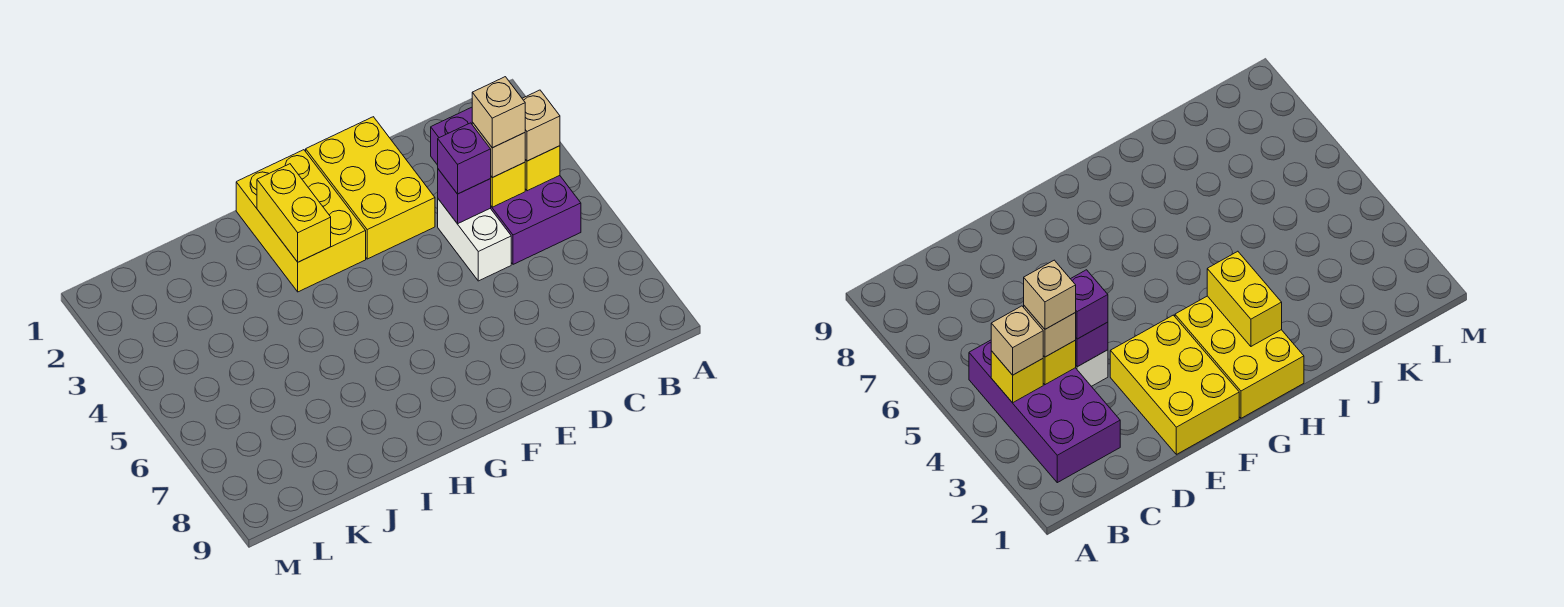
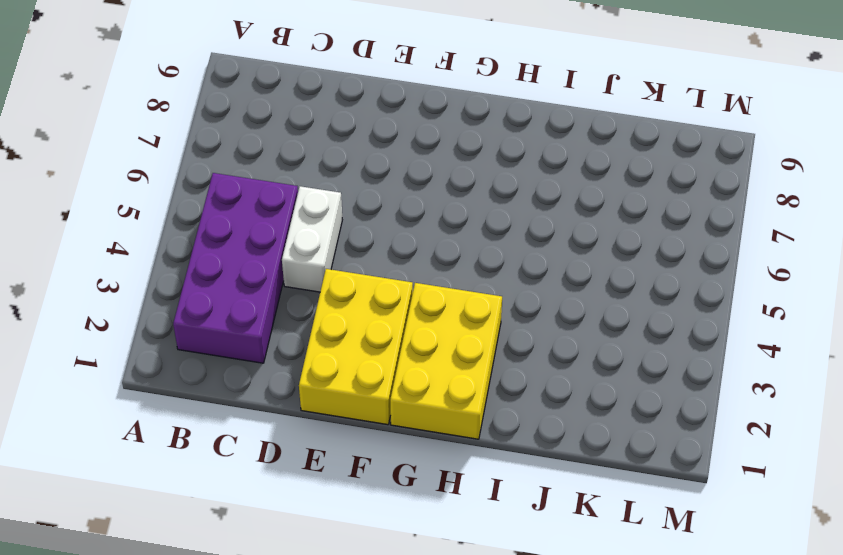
none -> yellow 1x1 brick [525,146,560,191]
none -> yellow 1x1 brick [490,162,525,207]
none -> purple 1x1 brick [438,169,491,224]

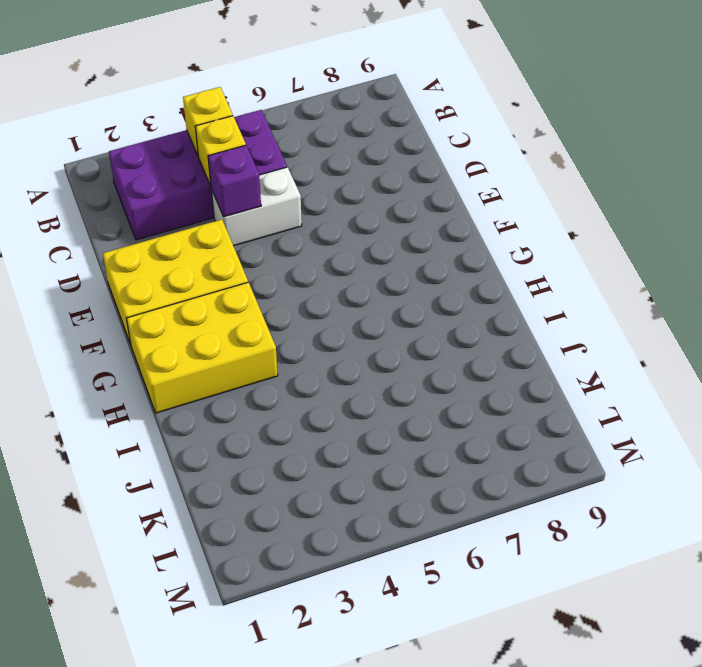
none -> yellow 1x2 brick [257,164,331,262]
none -> tan 1x1 brick [522,90,560,161]
none -> tan 1x1 brick [472,122,525,178]

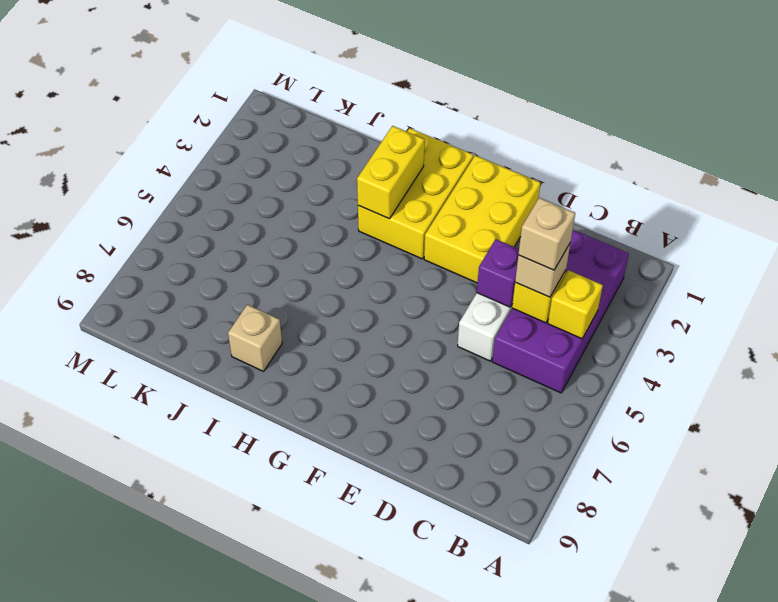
tan 1x1 brick [228,305,282,371] -> tan 1x1 brick moved to [522,90,560,161]
none -> purple 1x1 brick [438,123,491,194]

